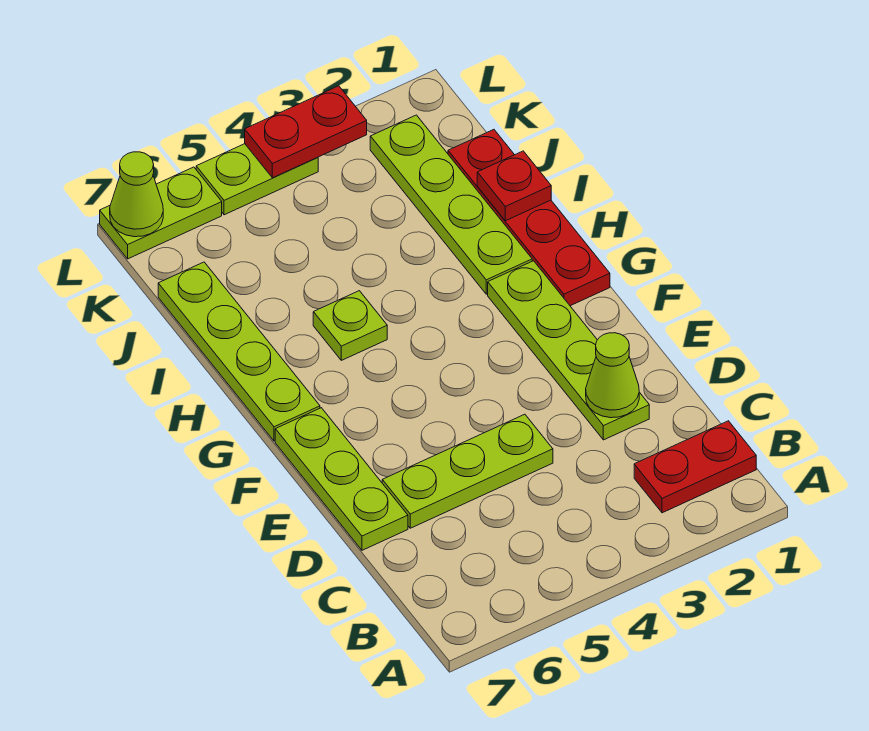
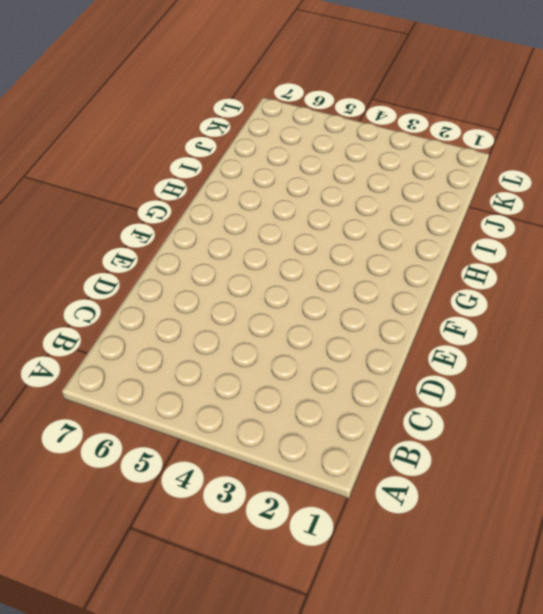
none -> red 1x2 plate [634,421,756,513]
none -> lime 1x4 plate [488,261,649,440]
none -> lime 1x3 plate [382,414,553,528]

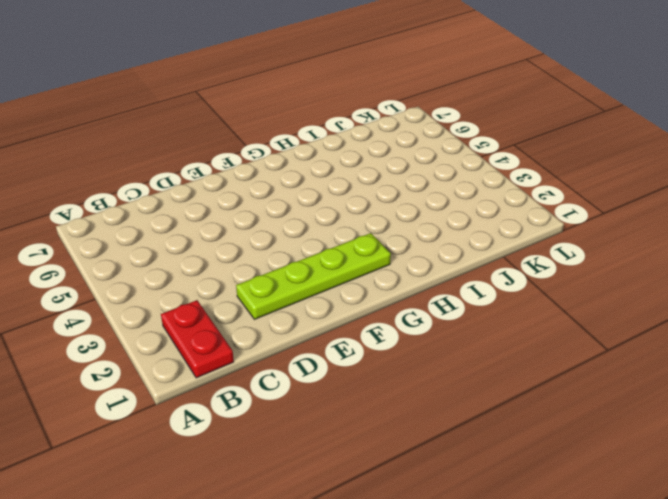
none -> lime 1x3 plate [382,414,553,528]
none -> lime 1x3 plate [275,408,408,550]
none -> red 1x4 plate [448,130,610,306]

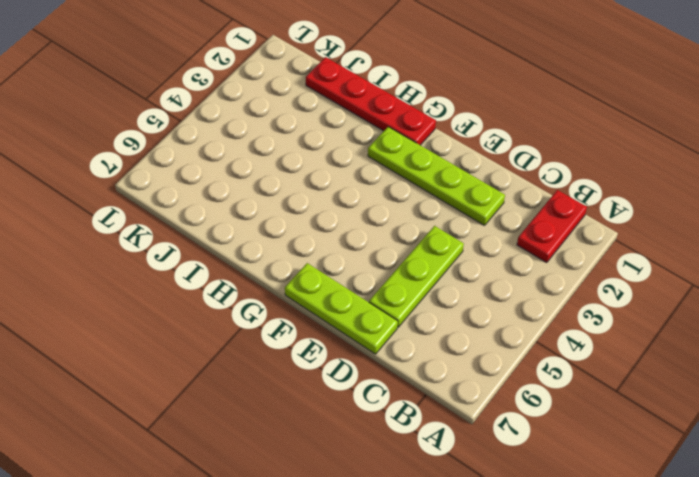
none -> lime 1x4 plate [158,262,320,441]
none -> lime 1x4 plate [370,115,532,294]
none -> lime 1x1 plate [313,291,387,360]

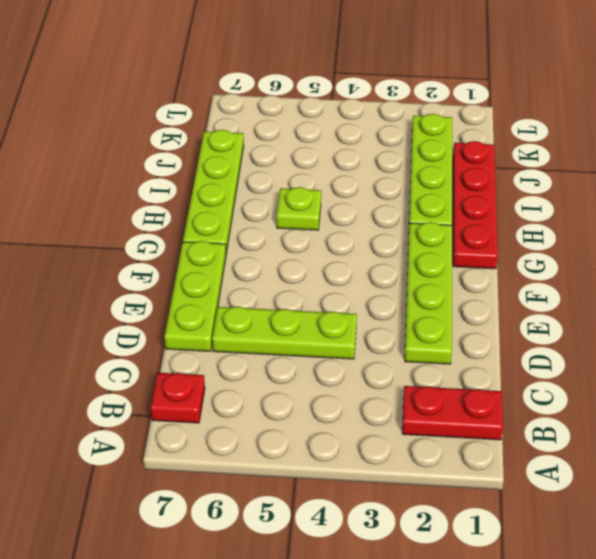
red 1x1 plate [151,373,205,423] -> red 1x1 plate moved to [477,151,551,221]
none -> lime 1x2 plate [196,144,318,215]
none -> lime 1x2 plate [100,167,222,259]
none -> lime 1x1 cone [586,333,639,418]

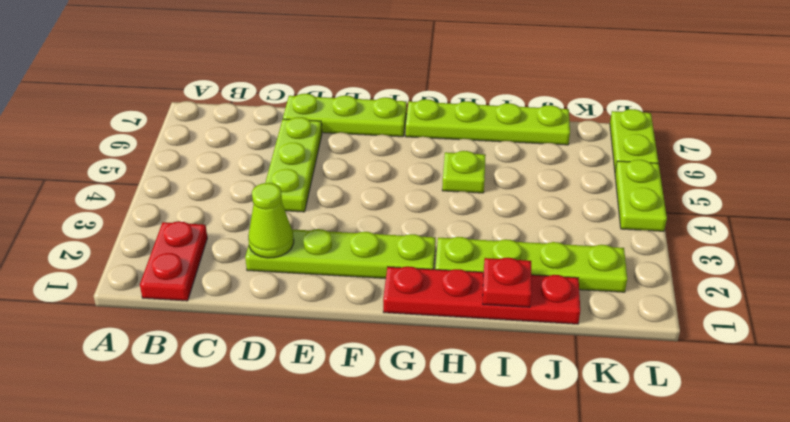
none -> red 1x2 plate [245,86,367,178]
none -> lime 1x1 cone [110,152,163,237]

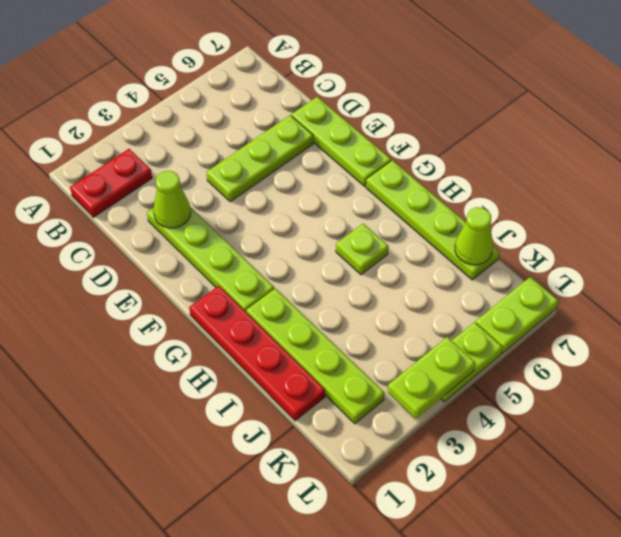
lime 1x1 cone [455,207,493,265] -> lime 1x1 cone moved to [110,152,163,237]
lime 1x2 plate [388,337,476,419] -> red 1x2 plate [245,86,367,178]
none -> red 1x1 plate [477,151,551,221]

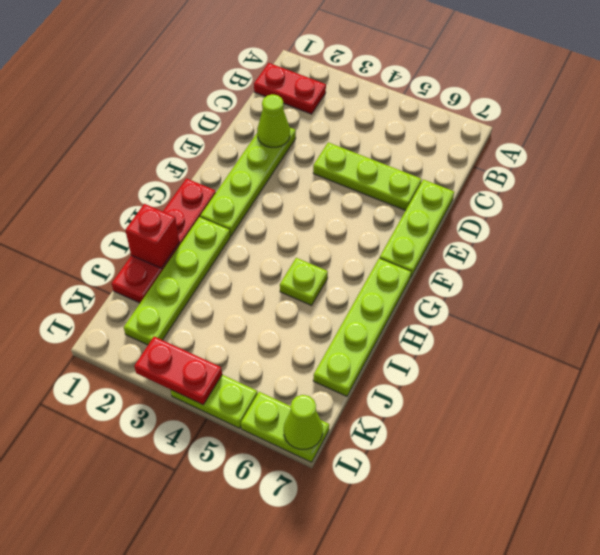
red 1x1 brick [125,204,180,268] -> red 1x1 plate [477,151,551,221]

